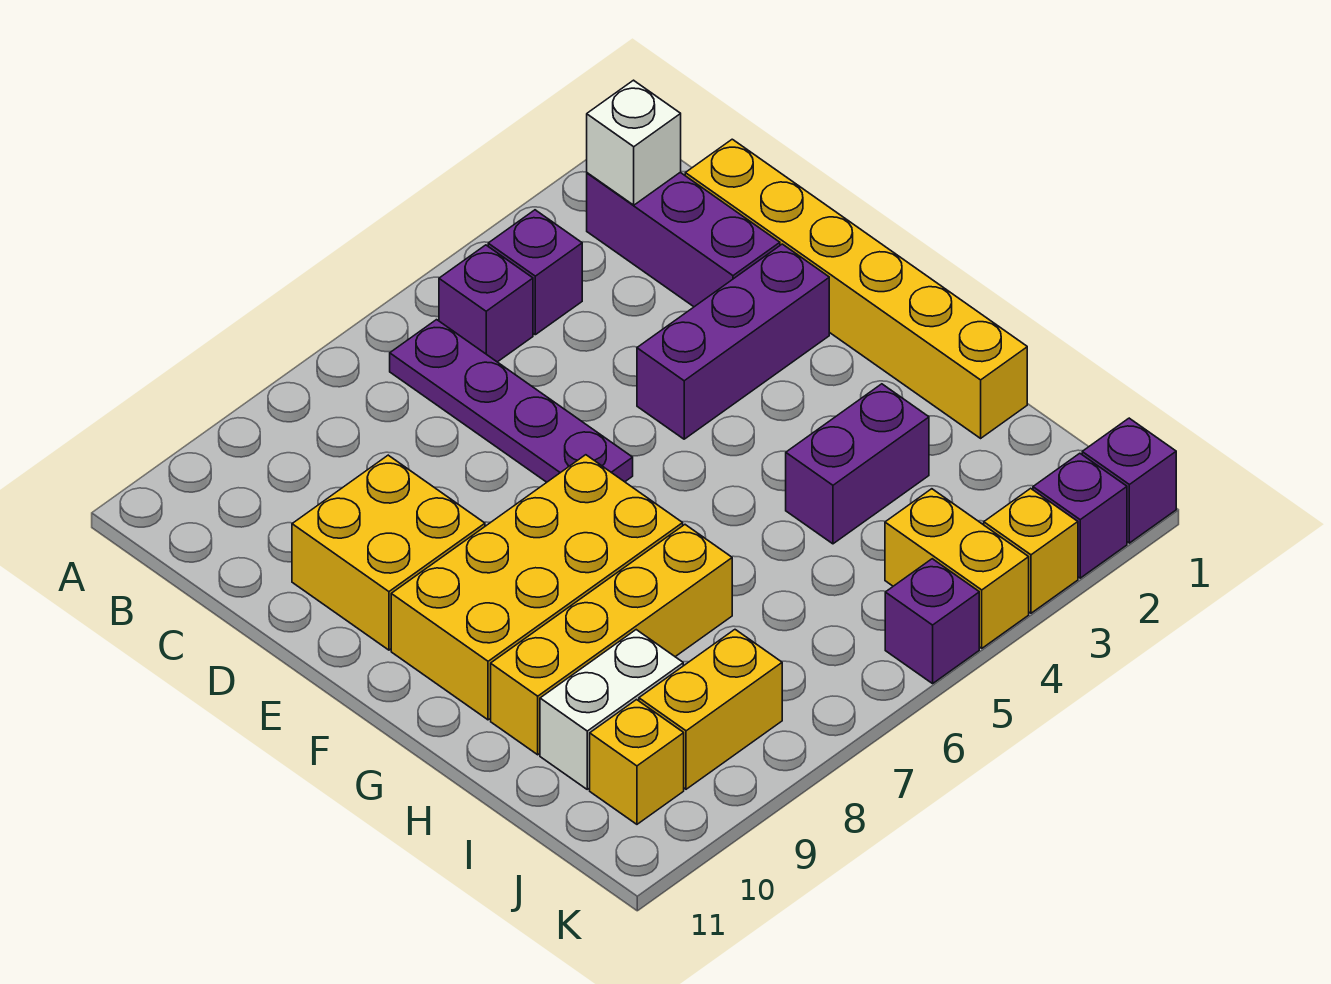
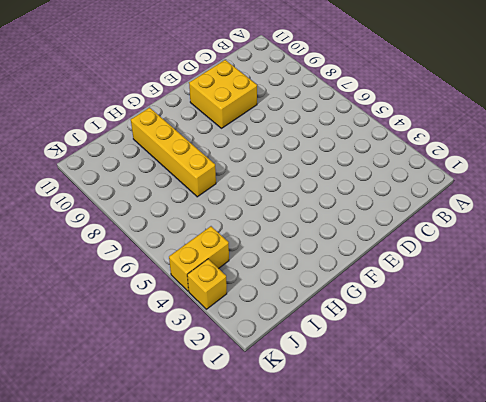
none -> purple 1x3 brick [587,172,780,307]
none -> purple 1x1 brick [488,210,582,335]
none -> purple 1x1 brick [439,245,533,362]

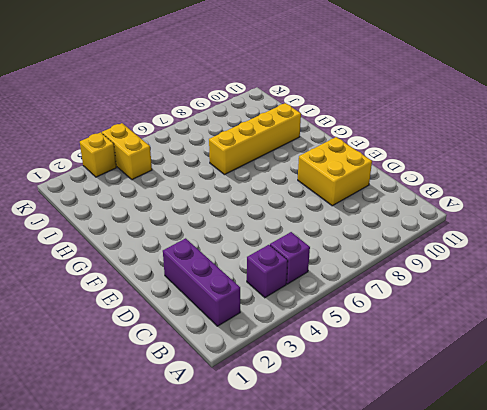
none -> purple 1x4 plate [390,320,633,482]
none -> yellow 1x6 brick [685,139,1027,438]
none -> purple 1x3 brick [637,244,829,439]

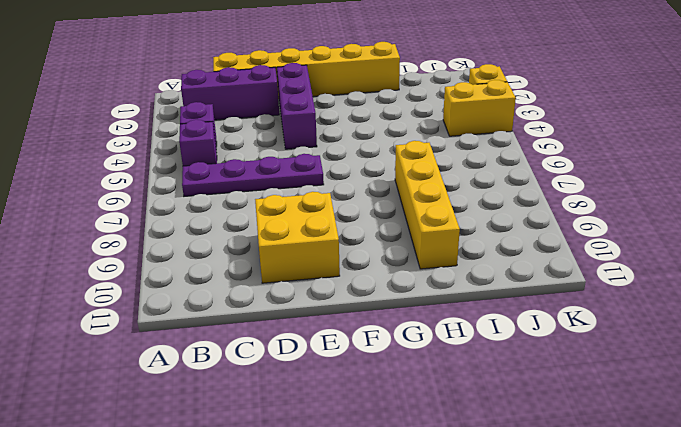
none -> yellow 2x4 brick [391,455,683,720]
none -> purple 1x2 brick [786,384,929,544]
none -> white 1x2 brick [540,630,683,789]

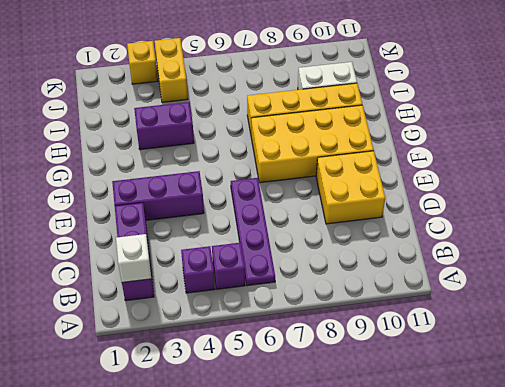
none -> yellow 1x6 brick [685,139,1027,438]
none -> yellow 1x2 brick [639,630,782,789]
none -> yellow 1x1 brick [590,700,684,824]

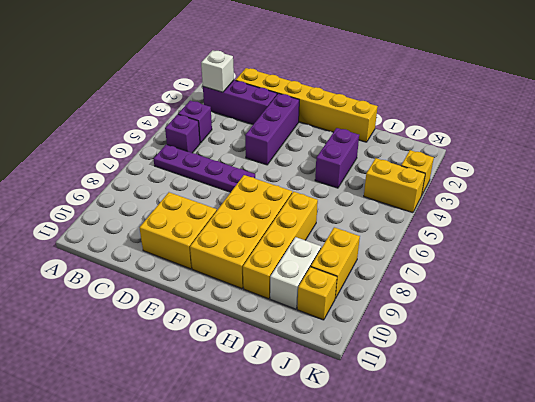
none -> purple 1x1 brick [1082,418,1176,543]
none -> purple 1x1 brick [1033,453,1127,578]
none -> purple 1x1 brick [885,559,979,684]

